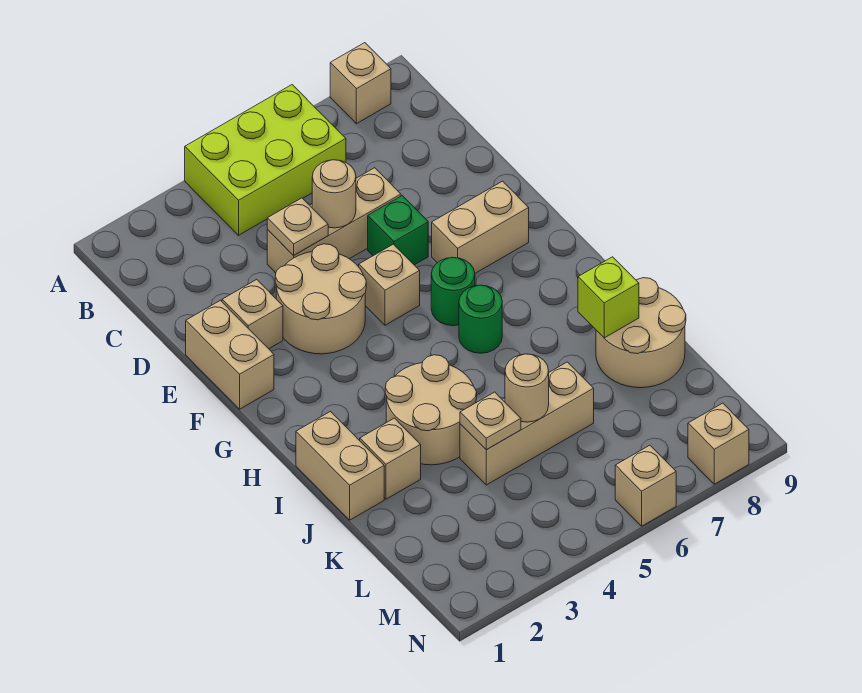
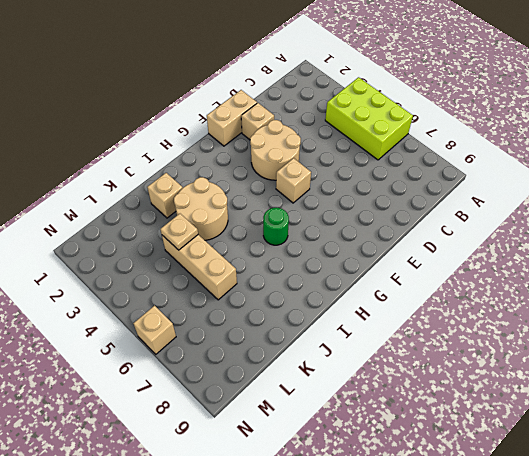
none -> tan 1x1 brick [330,43,391,124]
none -> tan 1x3 brick [267,168,401,273]
none -> green 1x1 brick [368,196,428,265]

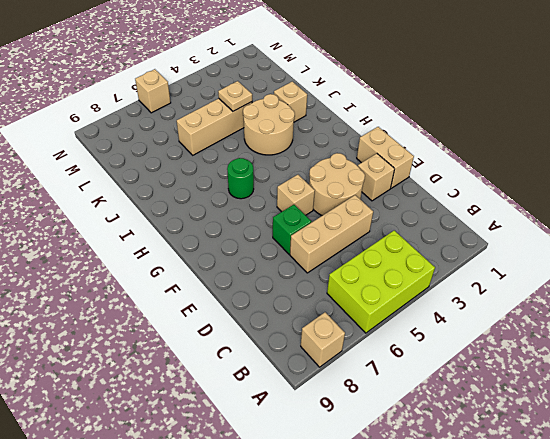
none -> tan 1x2 brick [432,181,529,273]
none -> green 1x1 round brick [431,257,475,326]
none -> tan 1x2 brick [296,412,384,520]

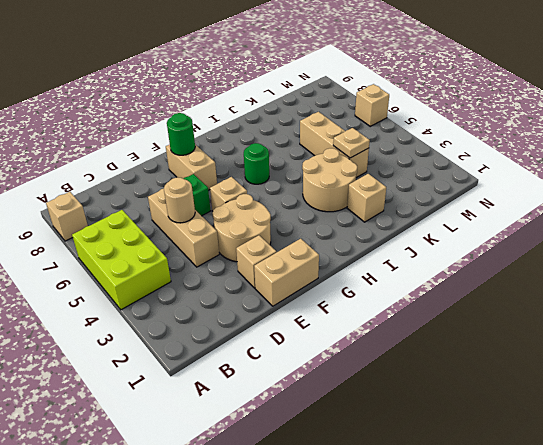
green 1x1 round brick [167,113,195,155] -> green 1x1 round brick moved to [431,257,475,326]
none -> tan 1x2 brick [296,412,384,520]
none -> tan 2x2 round brick [596,278,686,388]
none -> tan 1x1 brick [688,403,749,484]

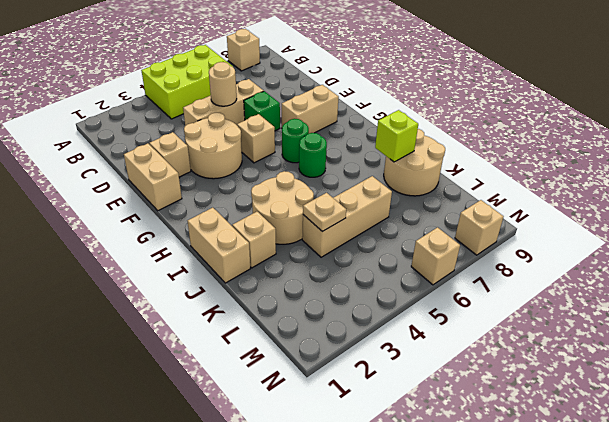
none -> tan 1x1 plate [267,198,328,256]
none -> tan 1x1 round brick [505,354,549,422]

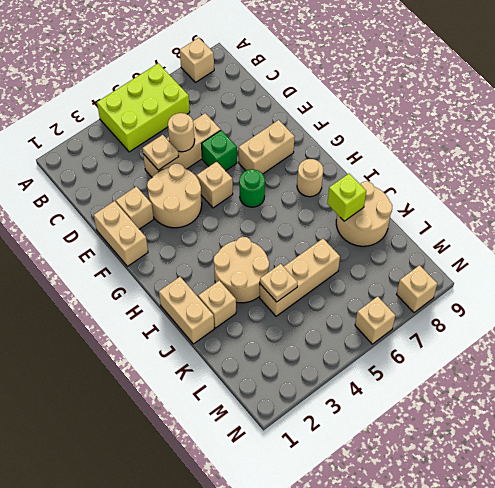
tan 1x1 round brick [297,159,323,197] -> tan 1x1 round brick moved to [505,354,549,422]
none -> green 1x1 round brick [459,285,502,353]

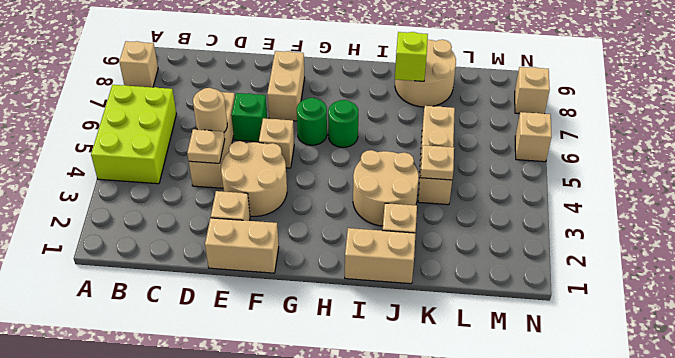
none -> tan 1x1 round brick [505,354,549,422]

